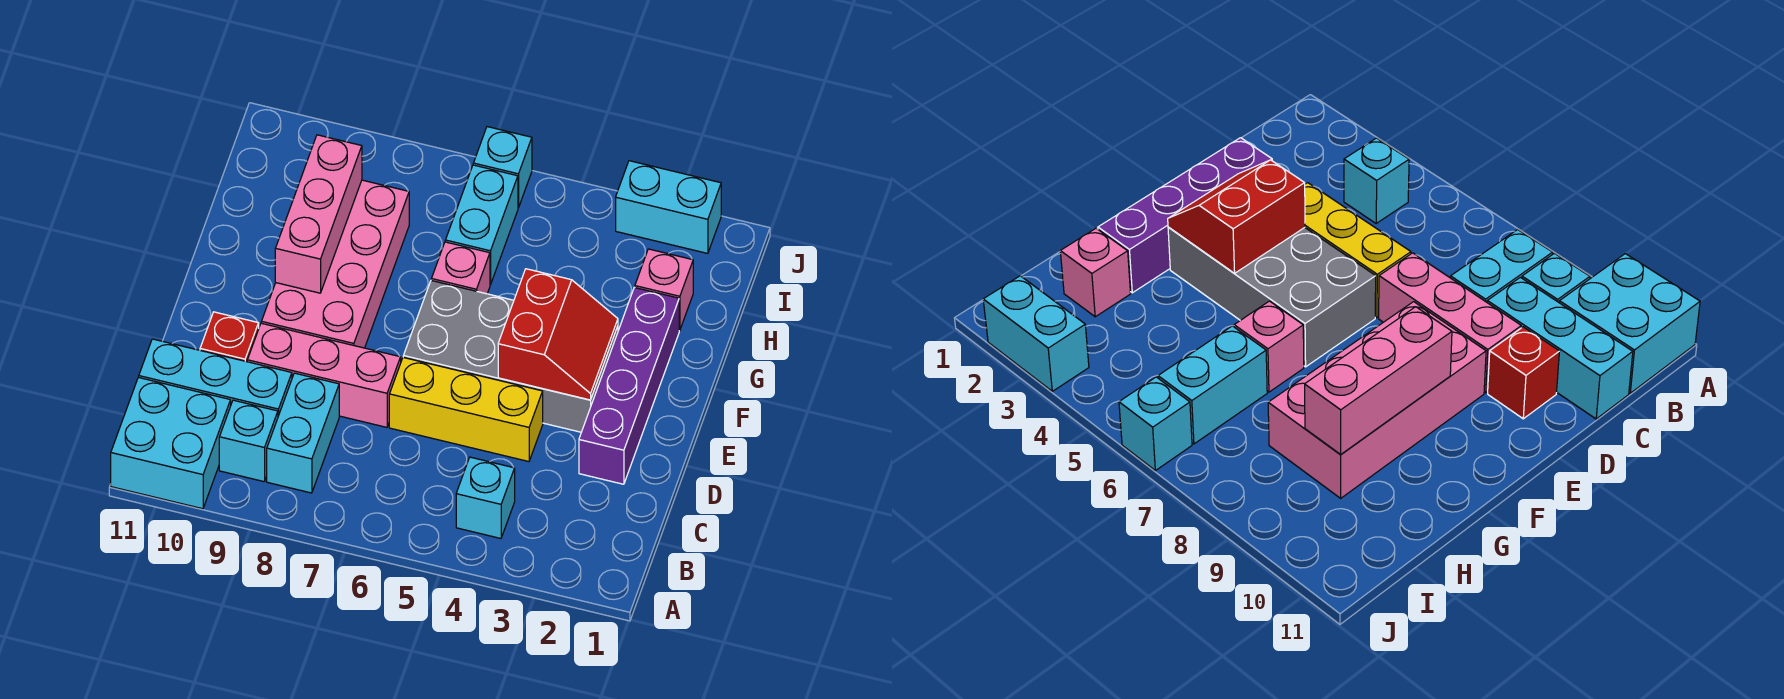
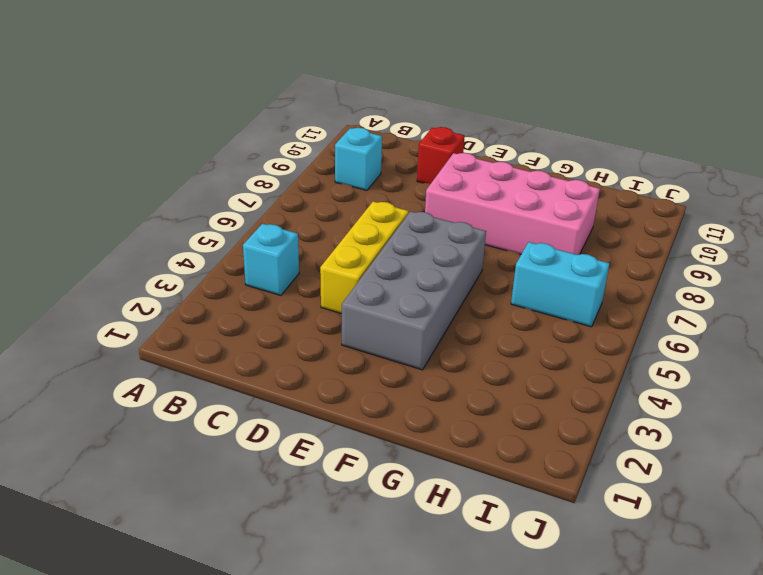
none -> cyan 2x2 brick [111,377,231,509]
none -> cyan 1x2 brick [267,373,339,493]
none -> cyan 1x3 brick [139,339,292,416]

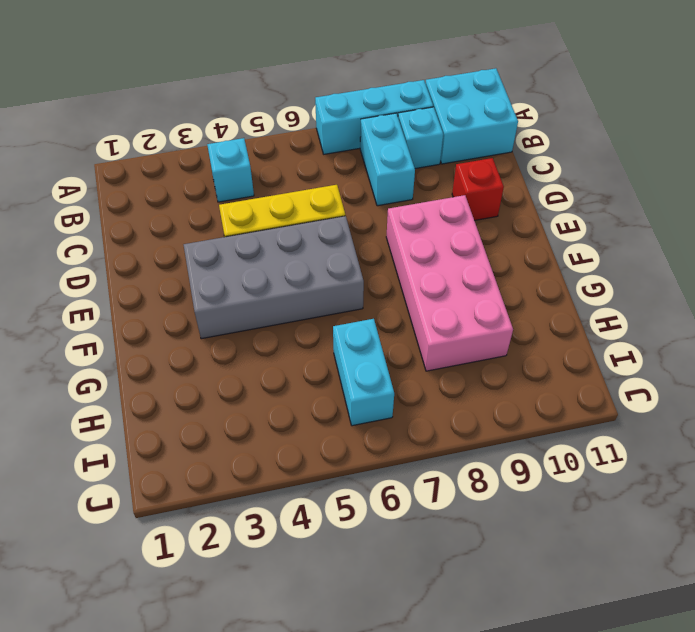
cyan 1x3 brick [315,80,433,154] -> cyan 1x3 brick moved to [139,339,292,416]
none -> purple 1x4 brick [579,287,679,484]
none -> pink 1x3 brick [247,323,401,427]
none -> pink 1x1 brick [431,242,490,294]

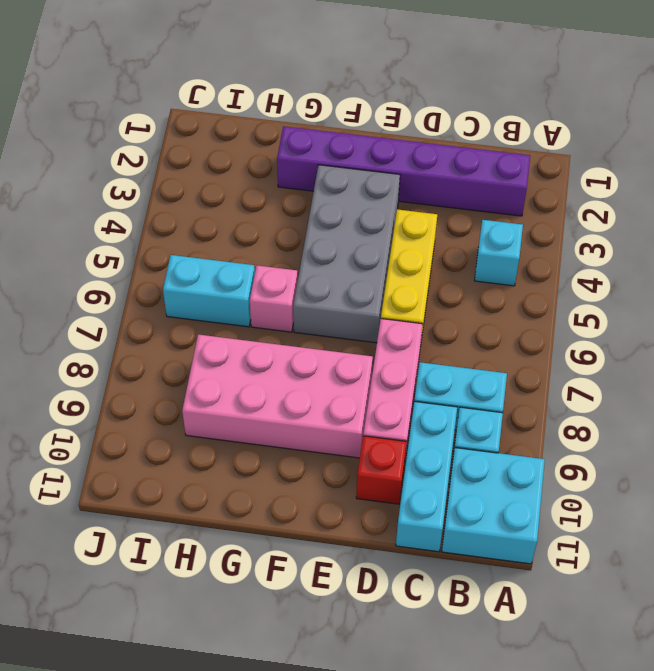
purple 1x6 brick [277,126,530,216] -> purple 1x4 brick [579,287,679,484]
none -> pink 1x1 brick [635,249,693,330]
none -> cyan 1x2 brick [616,161,721,253]
none -> cyan 1x1 brick [473,127,532,208]

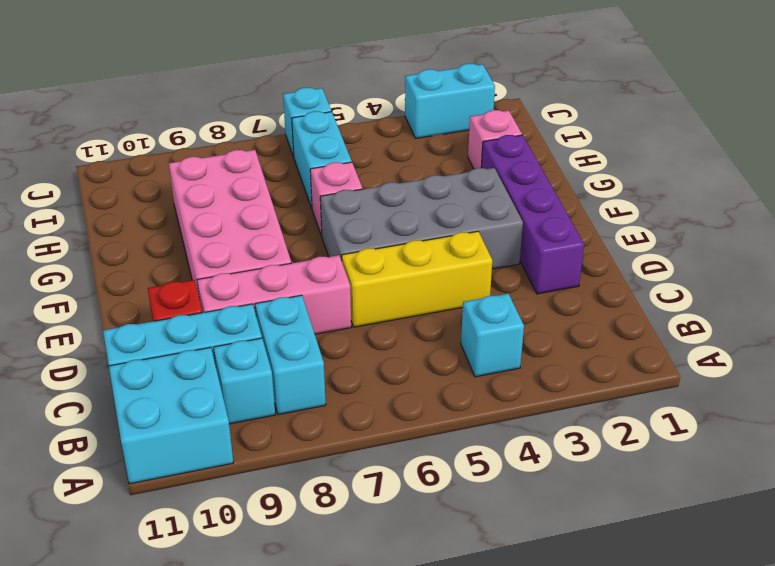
none -> red 2x2 slope [498,269,618,400]
none -> pink 1x3 brick [275,135,362,293]

